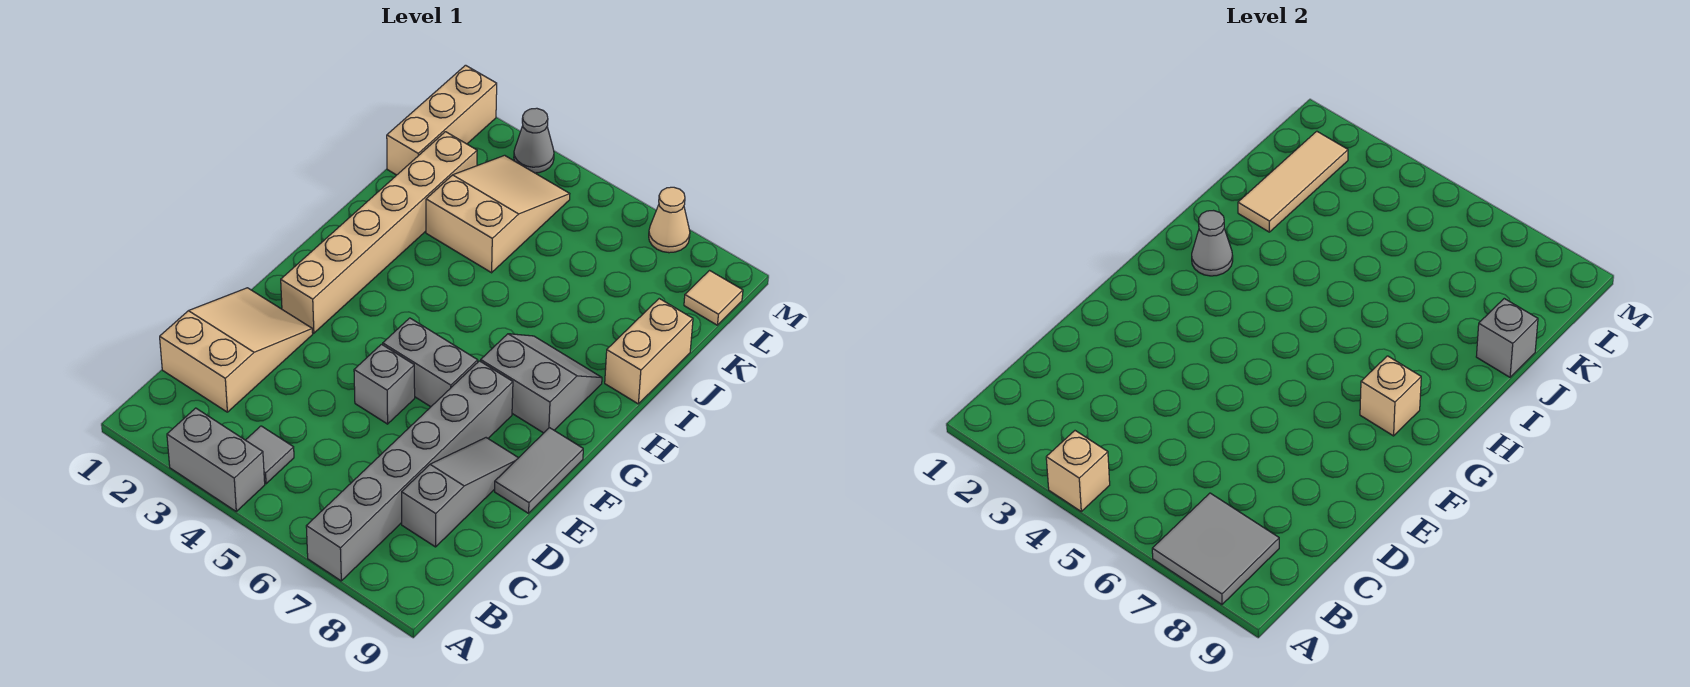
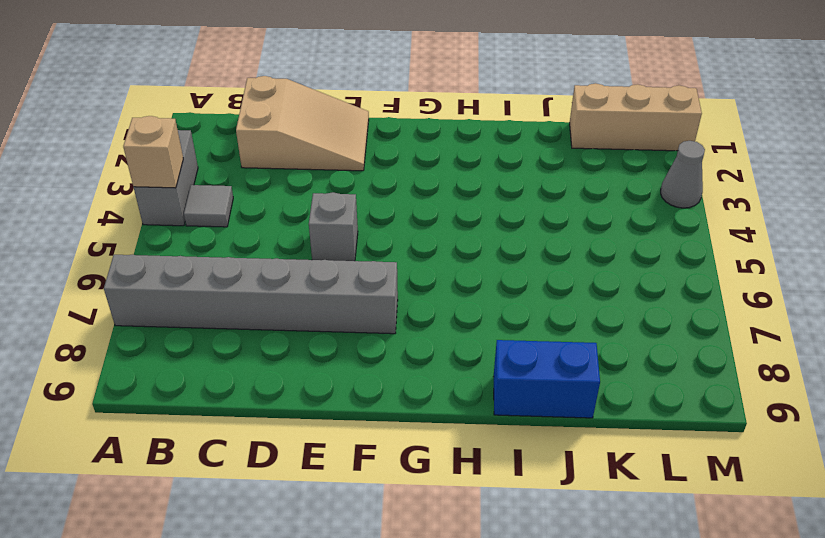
blue 1x2 brick [493,340,600,418] -> tan 1x2 brick [605,299,693,404]
none -> grey 1x3 slope [402,438,518,547]
none -> grey 1x2 tile [495,428,583,513]
none -> tan 1x6 brick [281,132,477,333]

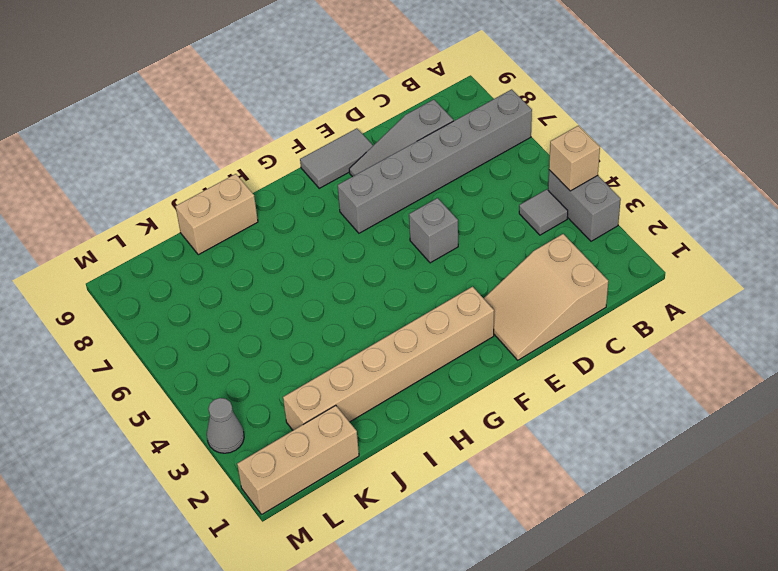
none -> grey 1x2 brick [383,318,478,407]
none -> grey 2x2 slope [481,334,602,433]
none -> tan 2x3 slope [426,155,570,273]

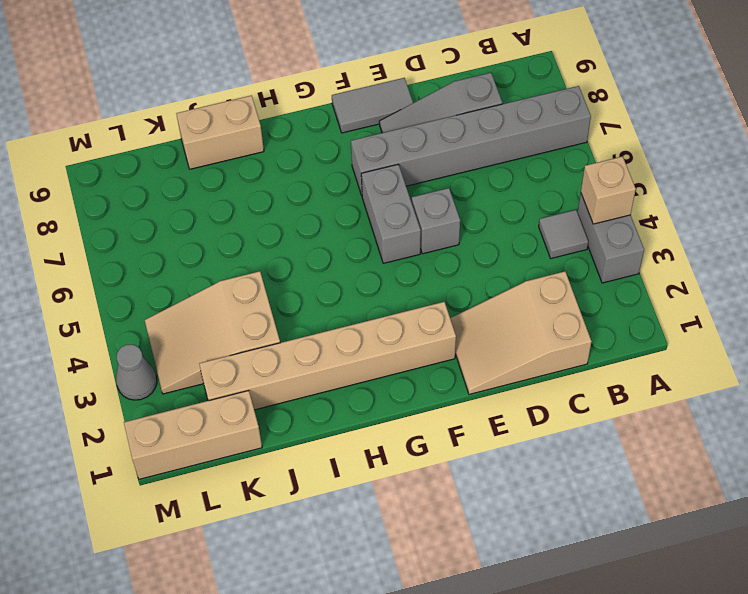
none -> grey 2x2 slope [481,334,602,433]
none -> tan 1x1 tile [684,271,743,325]
none -> tan 1x1 cone [649,187,690,253]

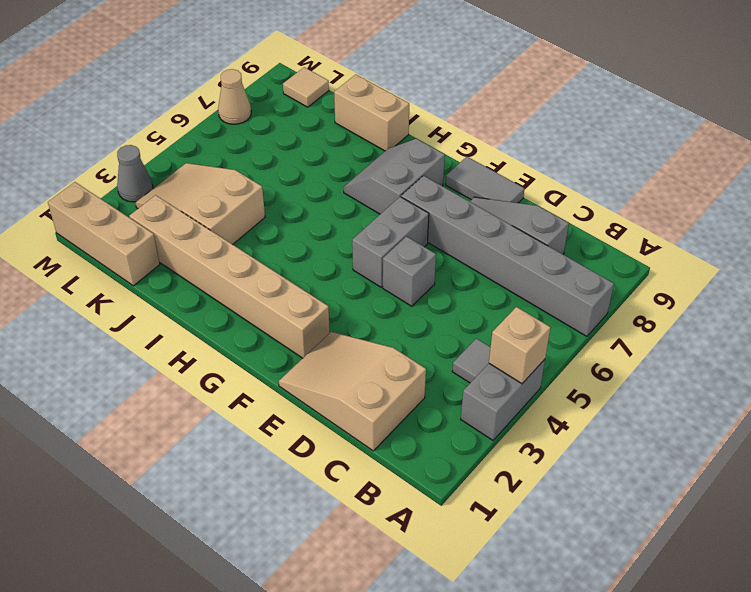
none -> grey 2x2 tile [1152,493,1279,604]
none -> tan 1x1 brick [1360,356,1421,436]
none -> grey 1x1 cone [1192,211,1233,276]

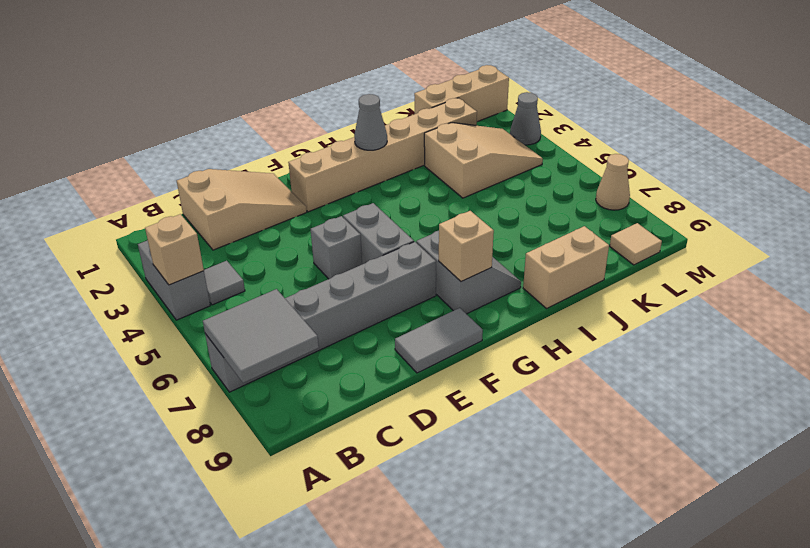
none -> grey 1x3 slope [402,438,518,547]
none -> tan 1x3 tile [1238,131,1348,232]
none -> grey 1x1 brick [1476,299,1538,377]

